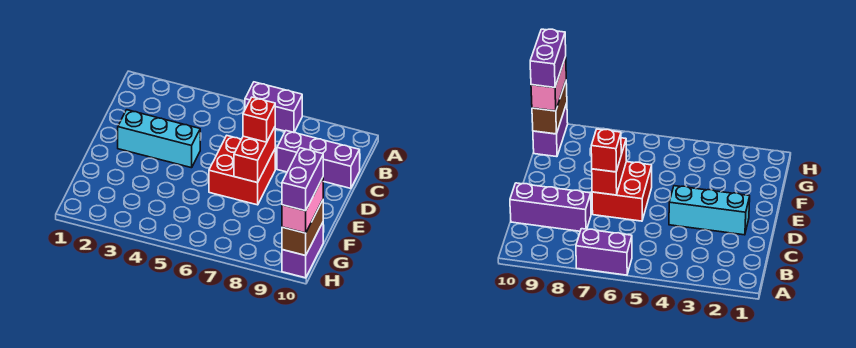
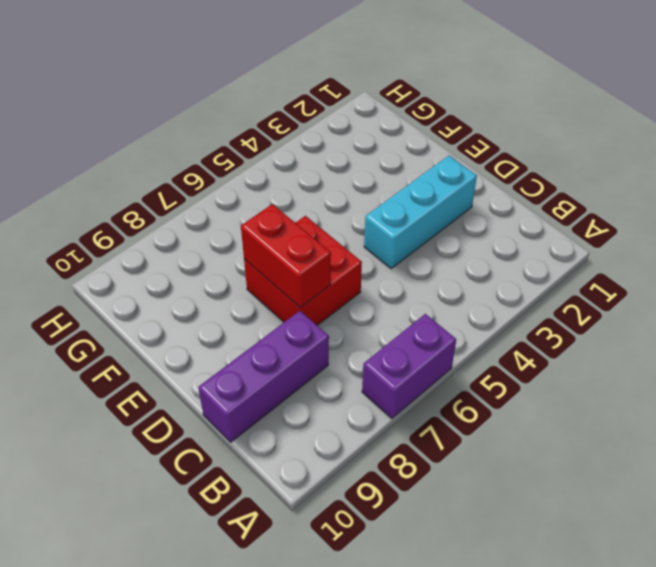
none -> purple 1x2 brick [282,223,323,278]
none -> brown 1x2 brick [282,200,323,255]

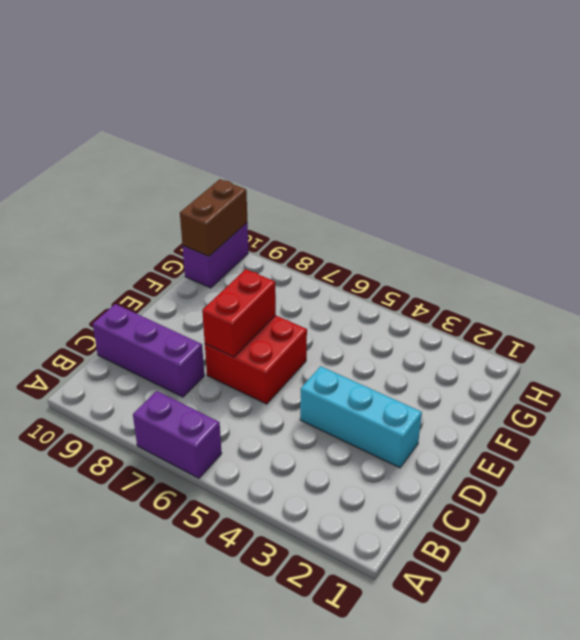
none -> red 1x1 brick [243,97,275,142]
none -> pink 1x2 brick [282,178,323,233]

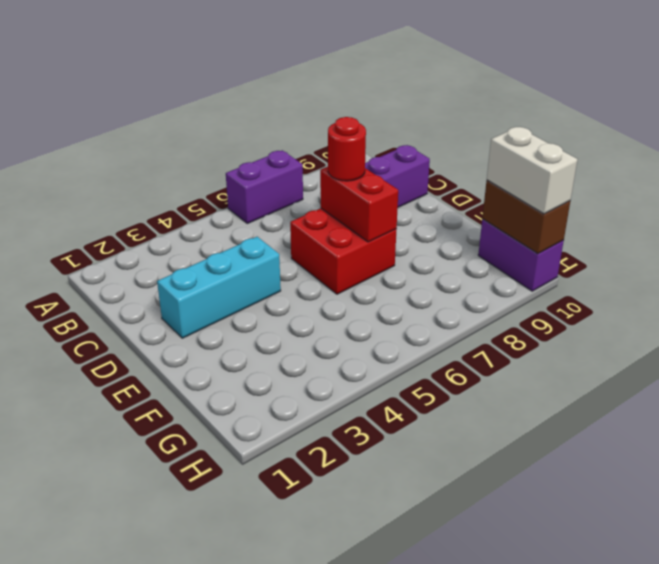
red 1x1 round brick [328,117,366,181] -> red 1x1 brick [243,97,275,142]
white 1x2 brick [487,127,578,214] -> pink 1x2 brick [282,178,323,233]
none -> purple 1x2 brick [282,148,323,211]

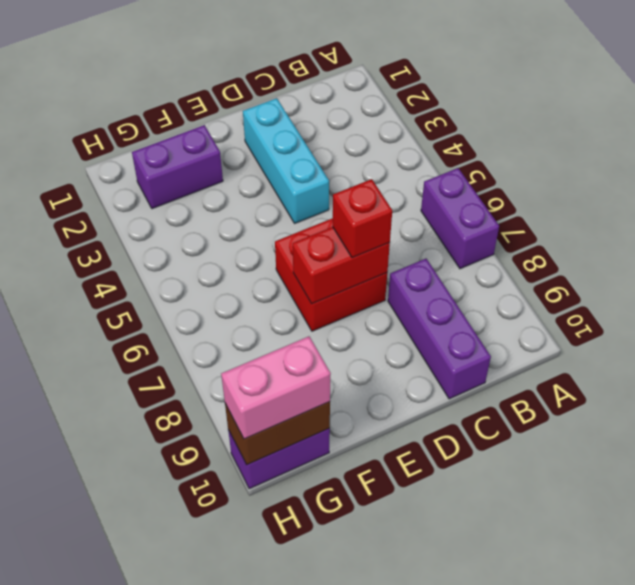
purple 1x2 brick [132,125,223,209] -> purple 1x2 brick moved to [282,148,323,211]

